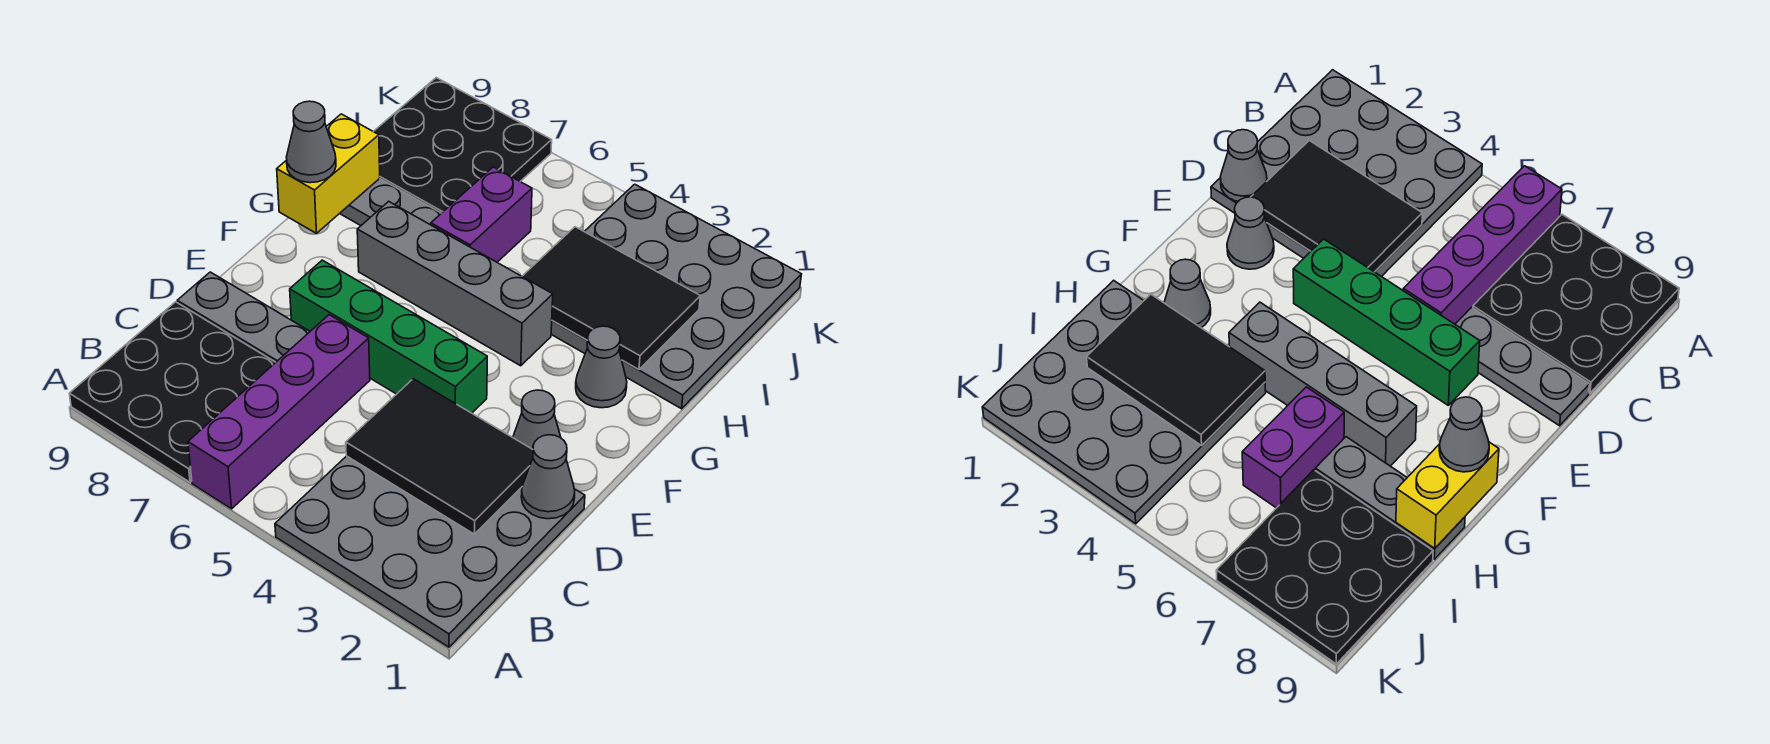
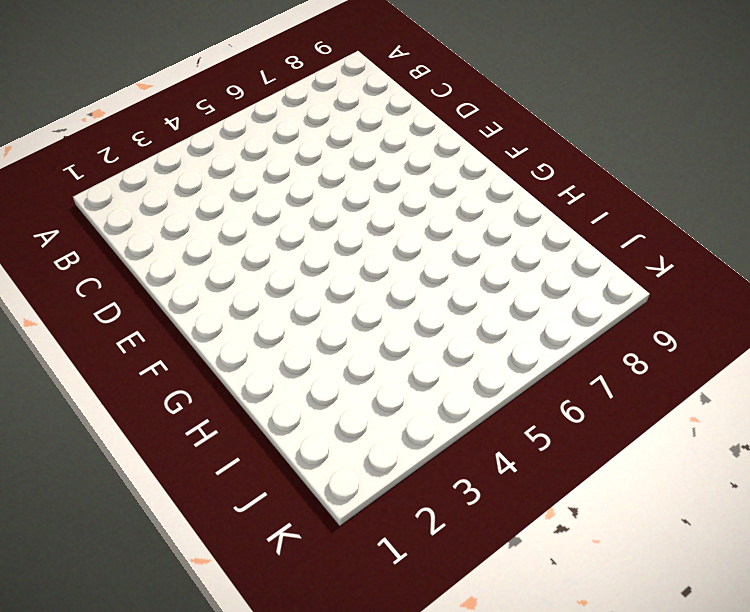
none -> grey 4x4 plate [275,456,585,647]
none -> purple 1x4 brick [188,315,370,509]
none -> black 3x3 plate [69,302,276,482]

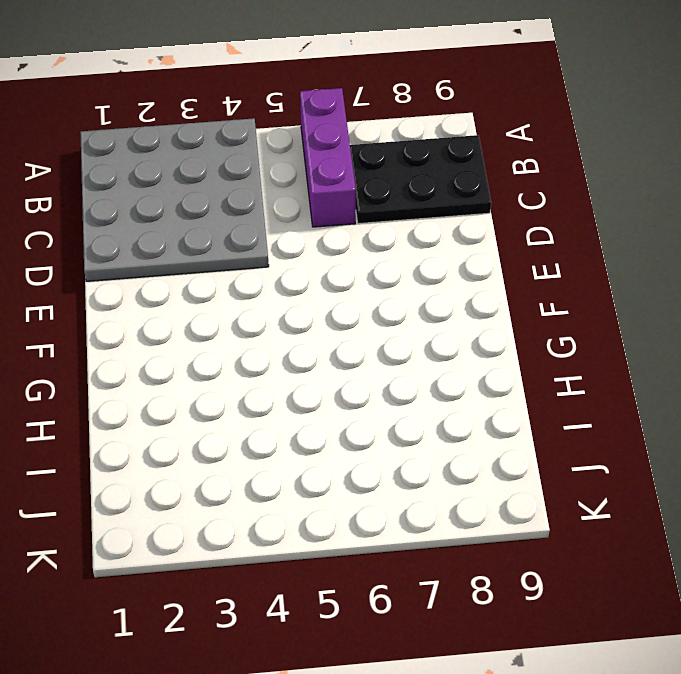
purple 1x3 brick [300,88,356,227] -> purple 1x4 brick [188,315,370,509]
black 2x3 plate [350,135,491,224] -> black 3x3 plate [69,302,276,482]
none -> grey 1x3 plate [177,272,310,362]
none -> grey 1x1 cone [513,390,561,449]
none -> green 1x4 brick [290,260,487,413]

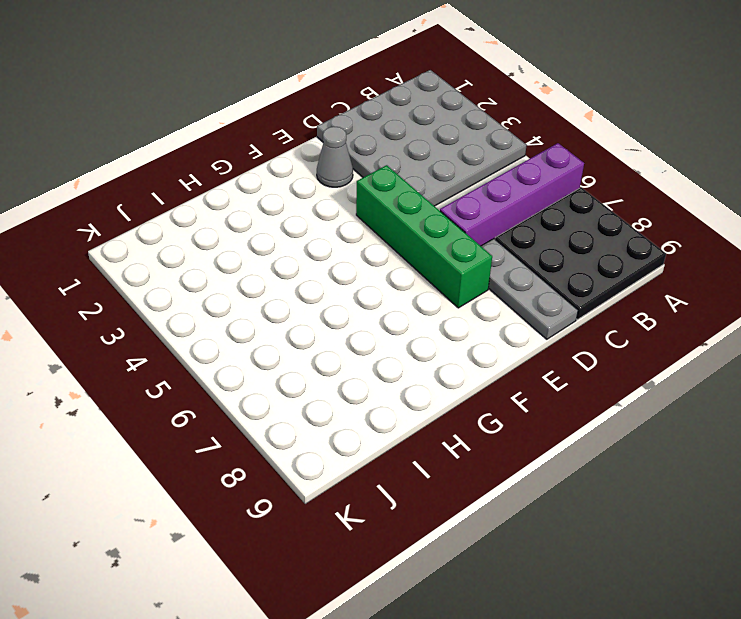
none -> grey 1x1 cone [576,326,627,408]
none -> grey 1x4 brick [357,201,553,366]
none -> grey 4x4 plate [551,184,802,409]

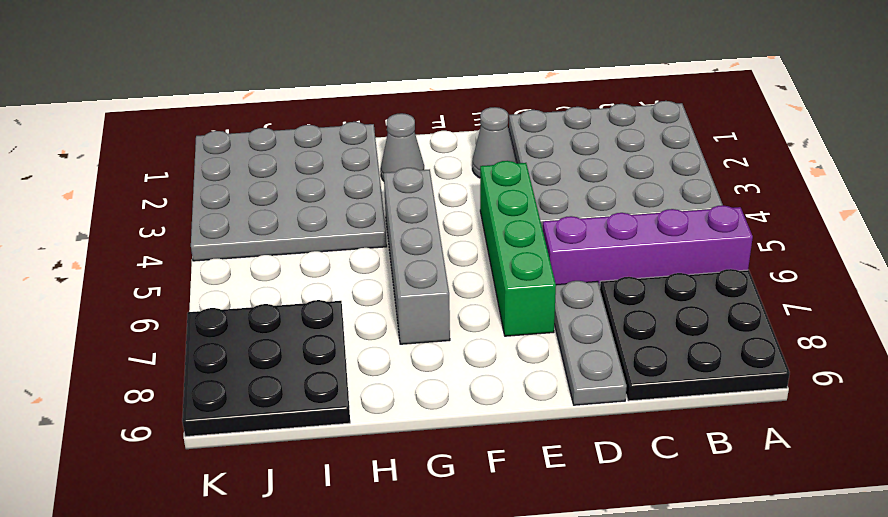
none -> purple 1x2 brick [431,167,532,262]
none -> grey 1x3 plate [340,179,441,226]
none -> black 2x3 tile [346,379,533,534]

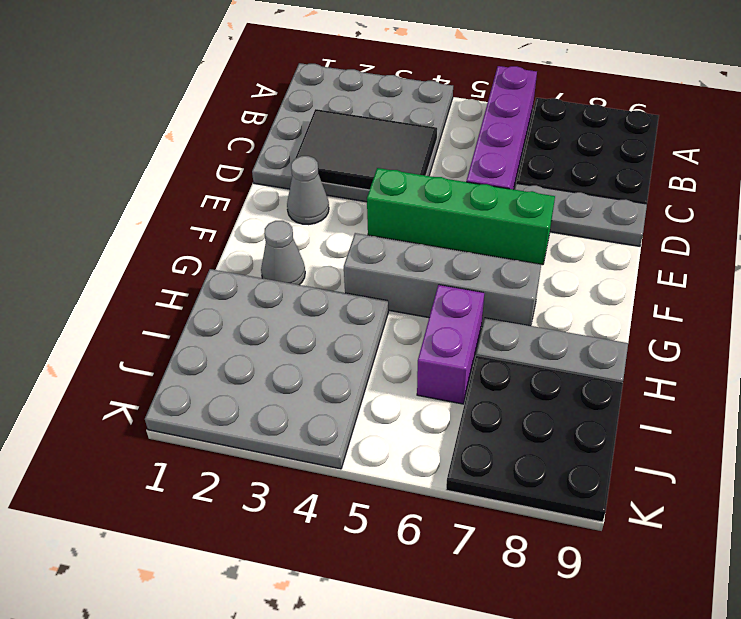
none -> grey 1x1 cone [521,435,575,519]
none -> yellow 1x2 brick [277,114,380,233]
none -> black 2x3 tile [522,227,700,369]

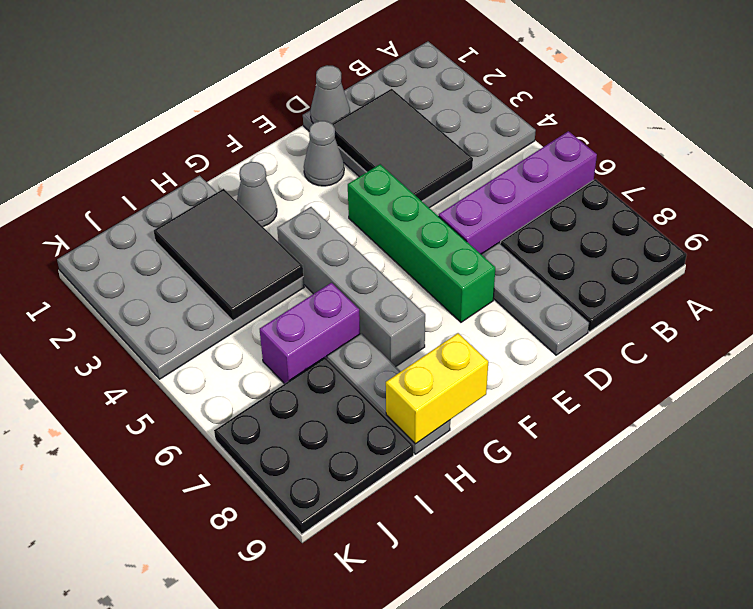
none -> grey 1x1 cone [286,101,336,183]

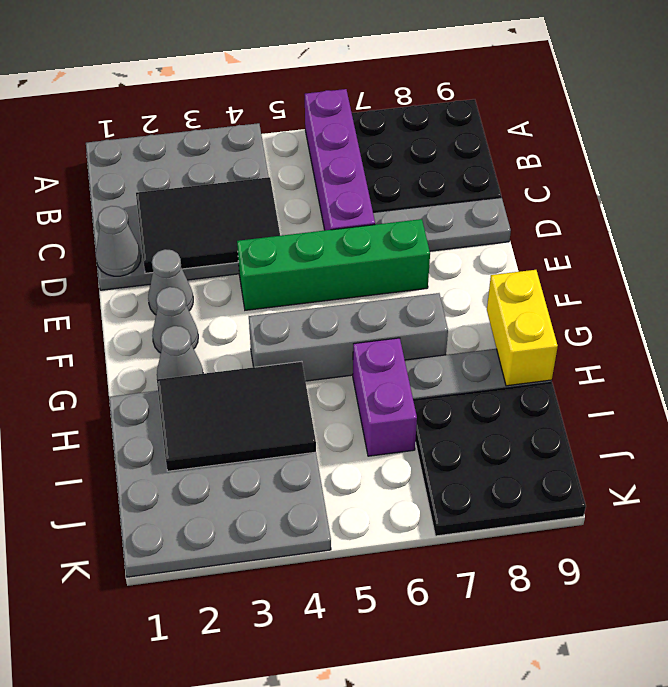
grey 1x1 cone [152,287,198,353] -> grey 1x1 cone moved to [286,101,336,183]

